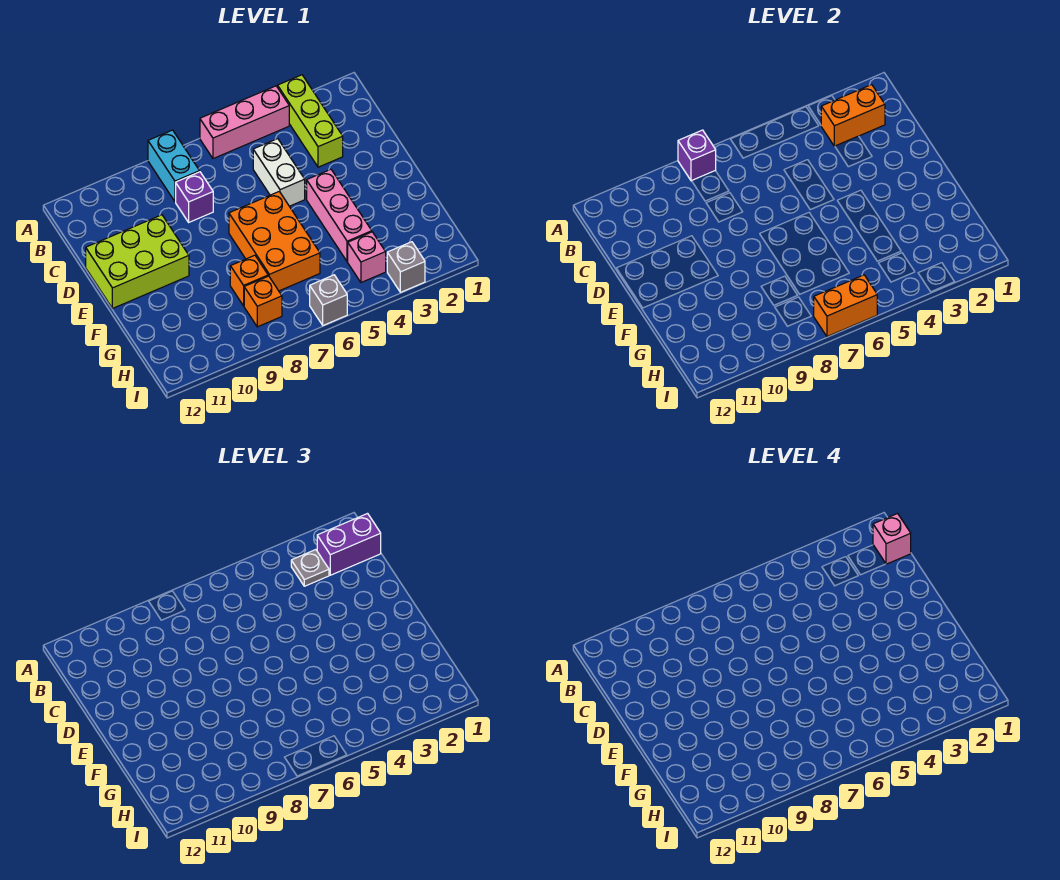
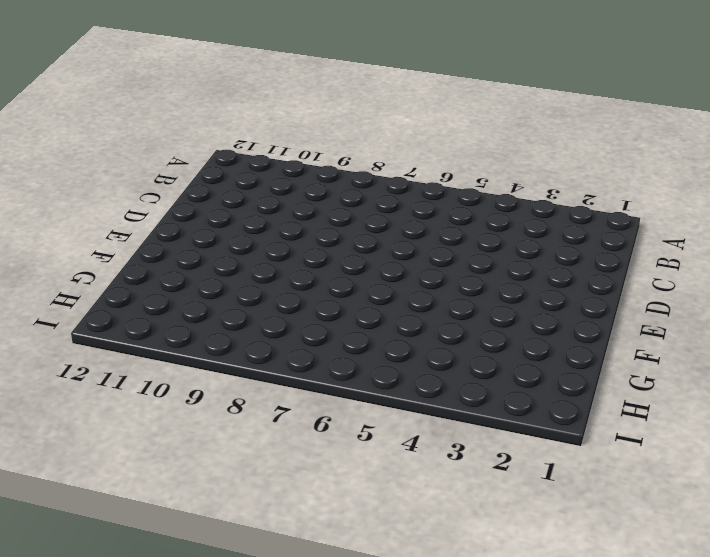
none -> lime 1x3 brick [278,75,343,167]
none -> pink 1x3 brick [200,86,289,159]
none -> cyan 1x2 brick [148,130,200,202]

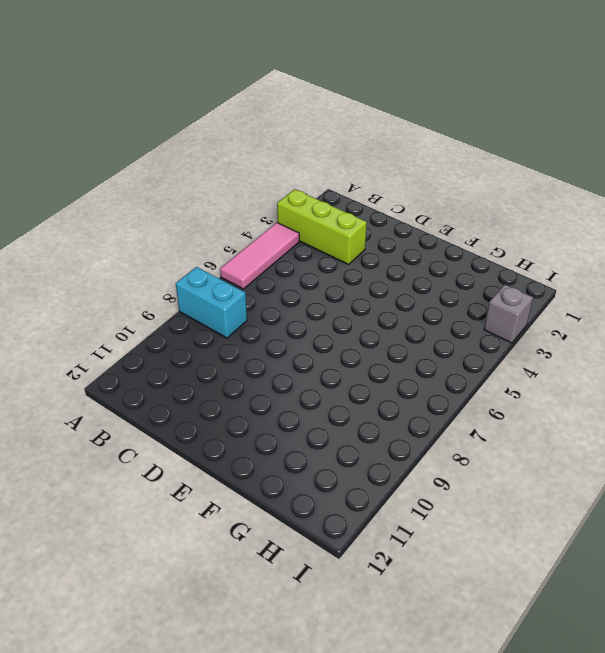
pink 1x3 tile [220,223,299,289] -> pink 1x3 brick [200,86,289,159]
none -> white 1x2 brick [253,139,305,206]
none -> purple 1x1 brick [176,172,213,222]
none -> lime 2x3 brick [86,215,189,309]

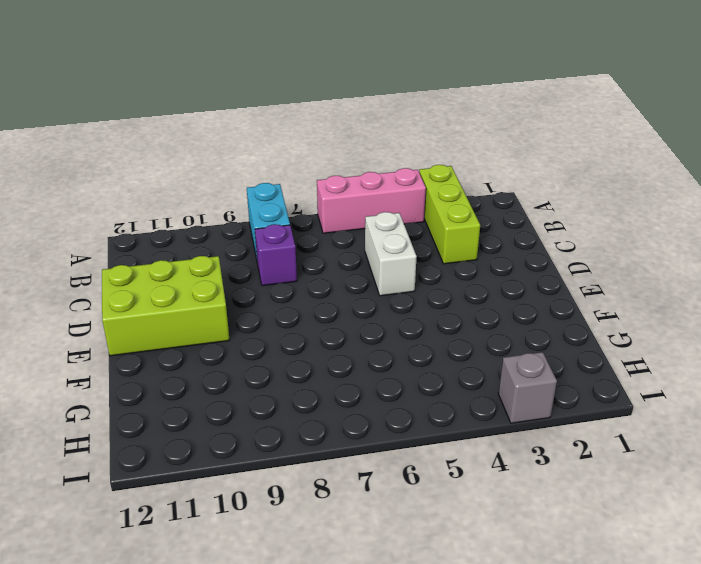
none -> pink 1x3 brick [307,169,372,262]
none -> orange 2x3 brick [229,192,320,291]
none -> orange 1x1 brick [230,255,268,306]

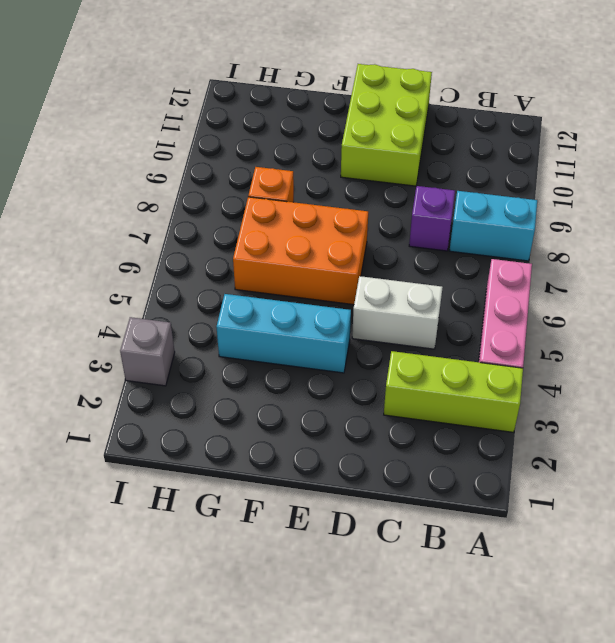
cyan 1x3 brick [216,294,351,373] -> pink 1x3 brick [307,169,372,262]
none -> pink 1x1 brick [348,232,386,283]
none -> orange 1x1 brick [244,276,282,327]
none -> grey 1x1 brick [310,275,347,325]

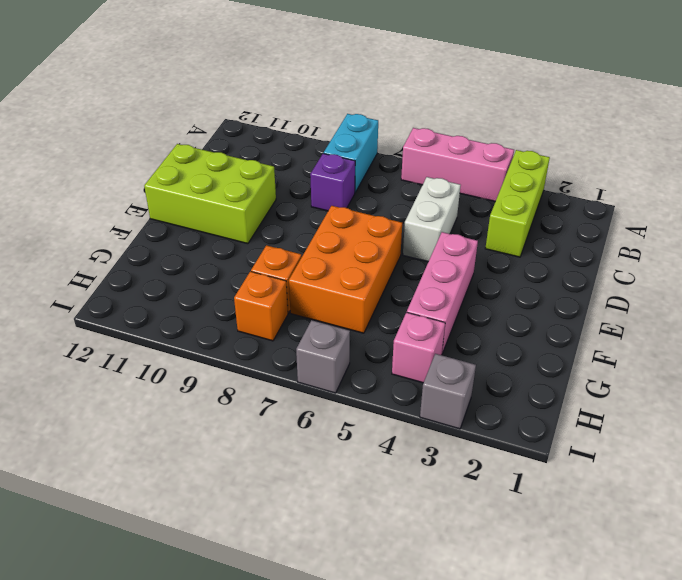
none -> purple 1x1 brick [678,130,716,181]
none -> orange 1x2 brick [821,85,885,146]
none -> orange 1x2 brick [814,275,877,337]

